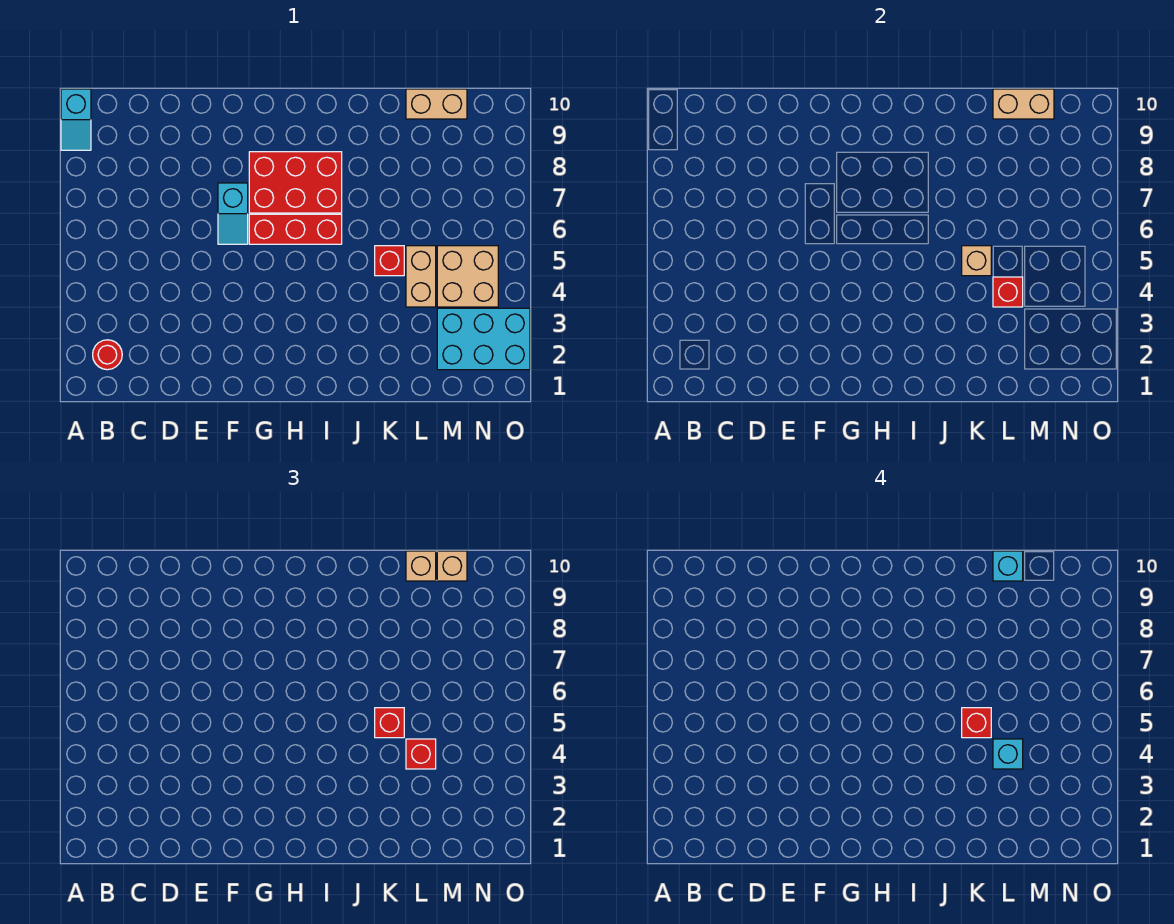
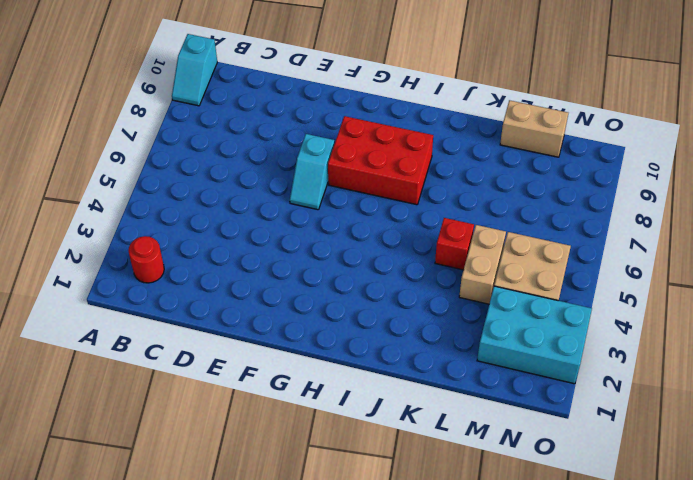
none -> red 1x3 brick [249,214,342,244]
none -> tan 1x1 brick [962,246,991,276]
none -> red 1x1 brick [993,277,1023,307]

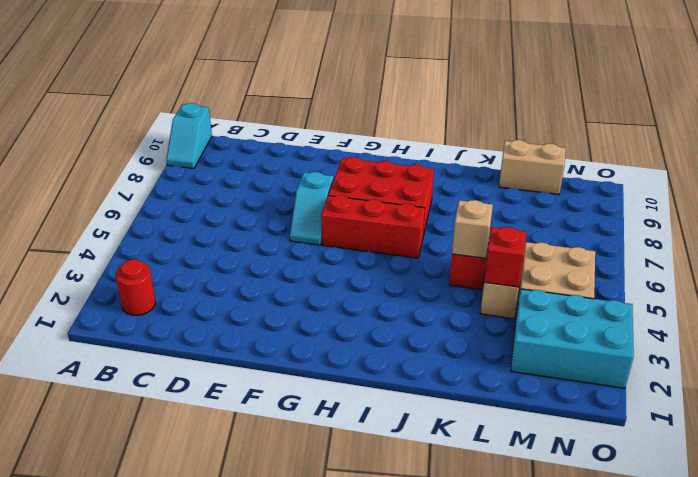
none -> tan 1x2 brick [993,89,1054,119]
none -> red 1x1 brick [375,708,404,738]
none -> red 1x1 brick [406,739,436,769]

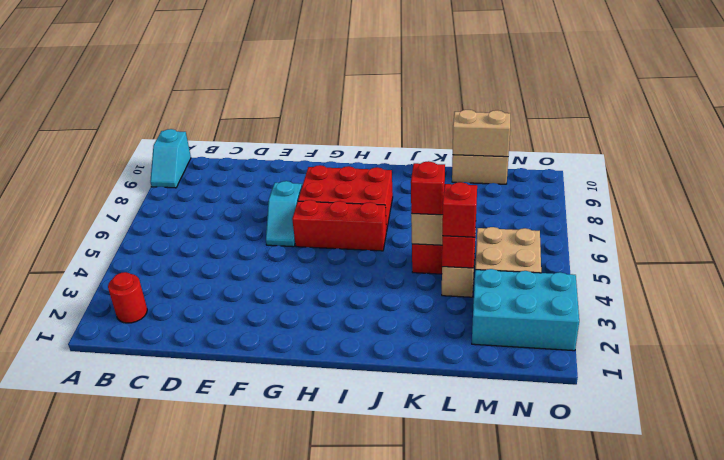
none -> tan 1x1 brick [406,551,436,581]
none -> tan 1x1 brick [437,551,467,581]
none -> red 1x1 brick [962,708,991,738]

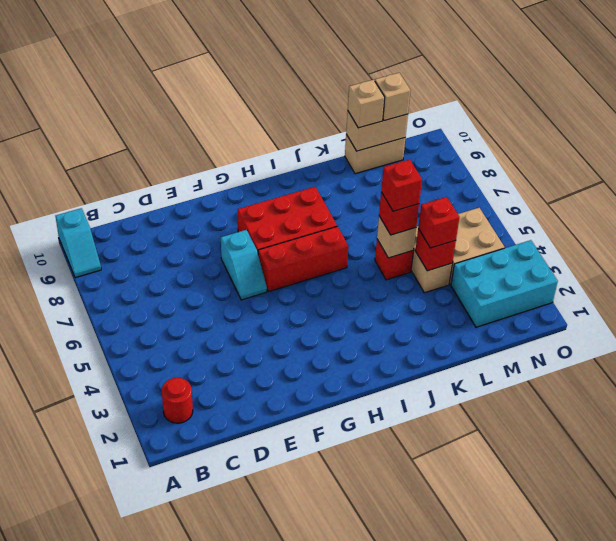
none -> cyan 1x1 brick [993,739,1023,769]
none -> cyan 1x1 brick [993,551,1023,581]

